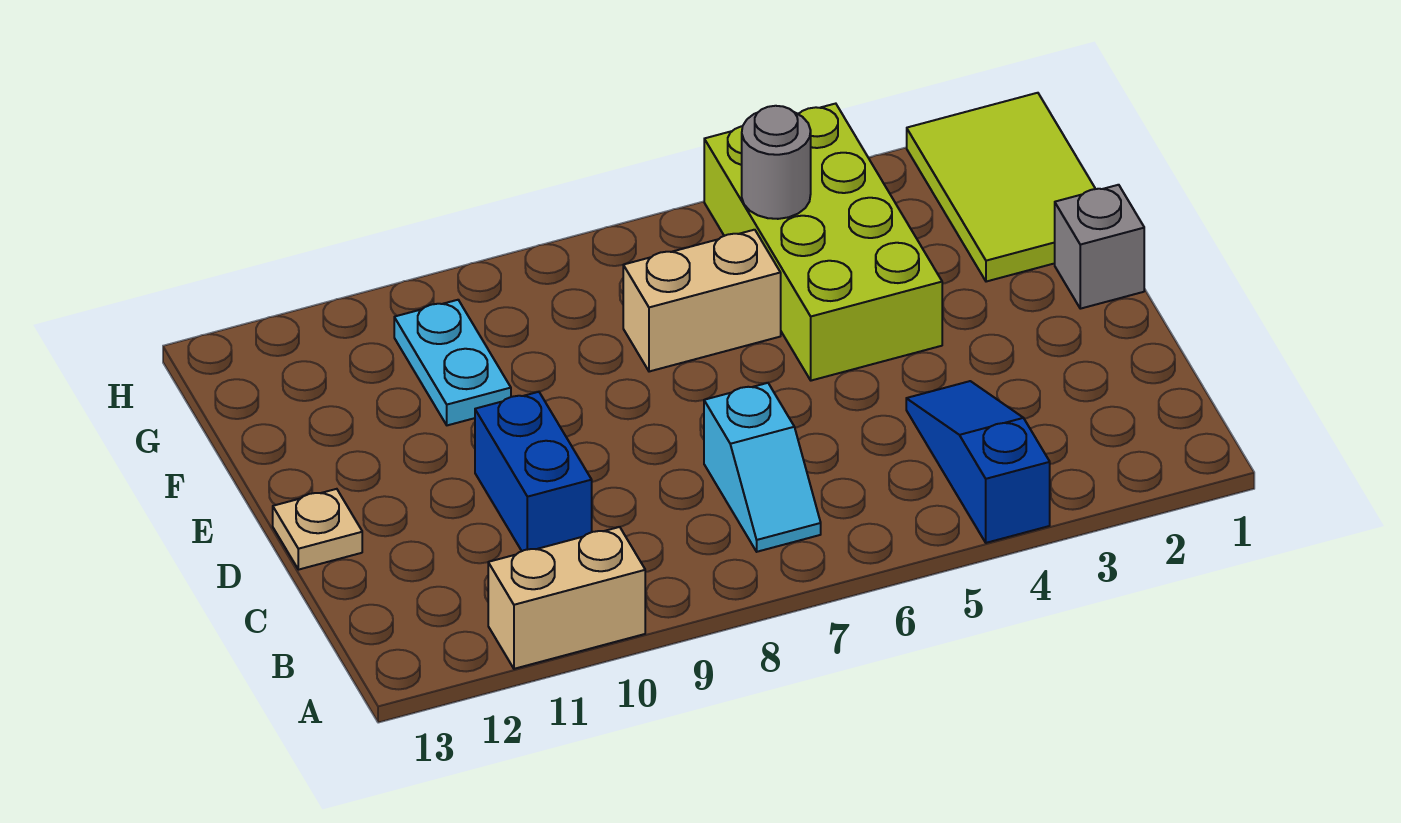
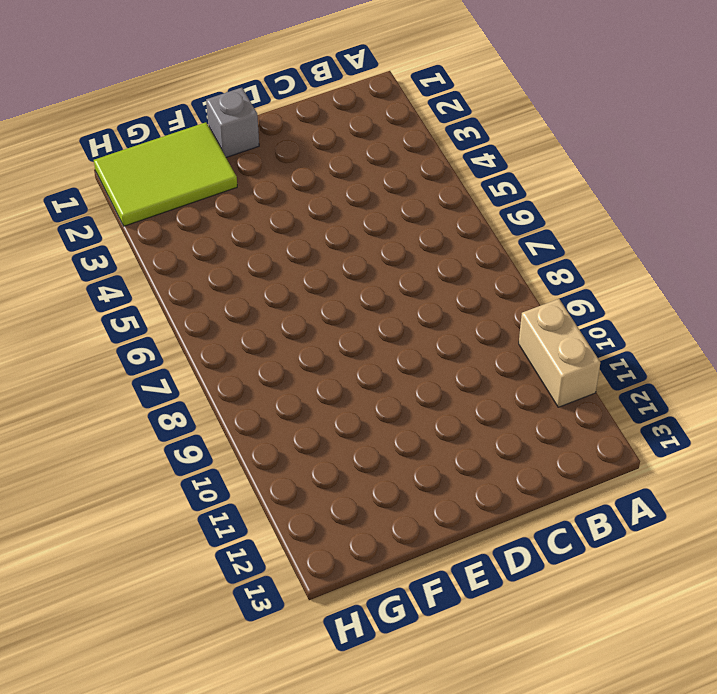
none -> blue 1x3 slope [906,381,1050,543]
none -> cyan 1x2 slope [704,383,821,552]

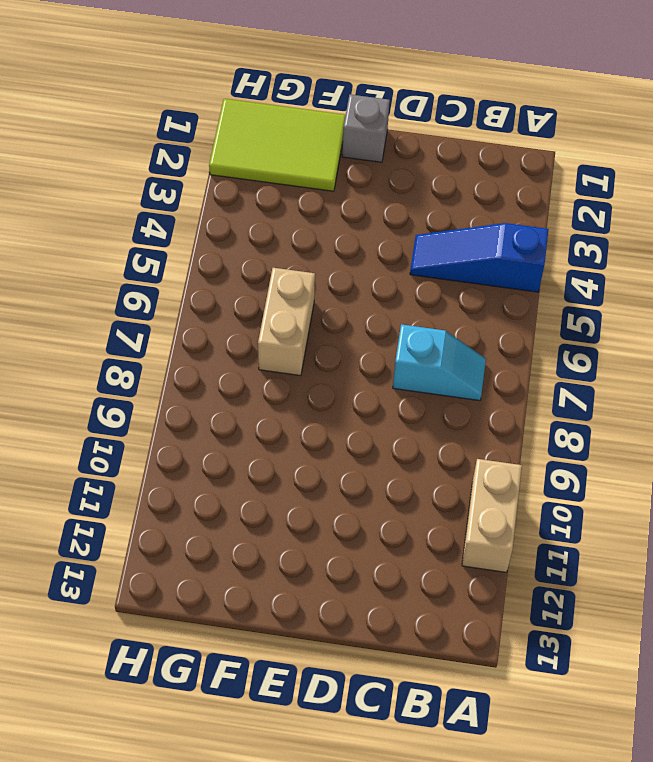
none -> blue 1x2 brick [475,392,592,551]
none -> tan 1x1 plate [273,489,362,570]

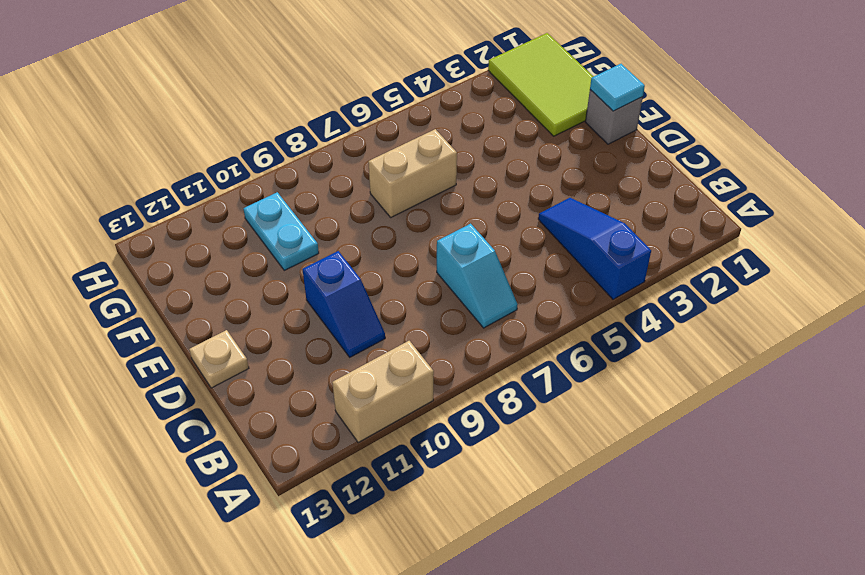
blue 1x2 slope [302,251,385,357] -> blue 1x2 brick [475,392,592,551]
cyan 1x1 tile [590,64,645,111] -> none
none -> lime 2x4 brick [704,104,942,381]
none -> grey 1x1 round brick [742,106,811,219]

